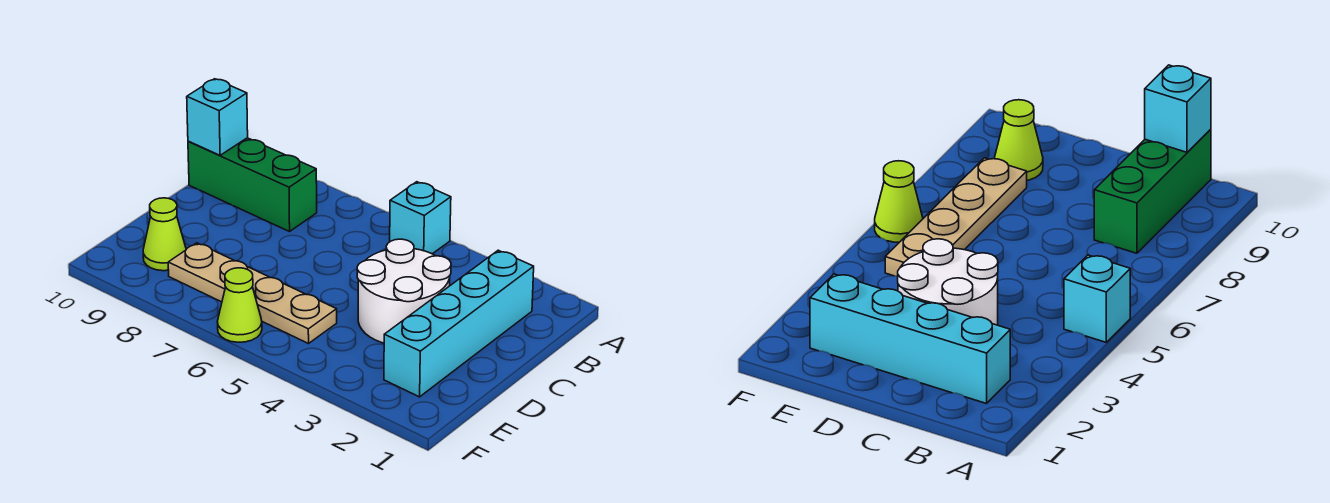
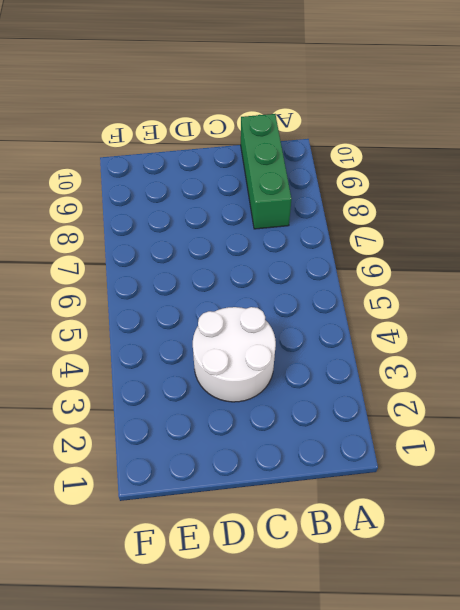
none -> cyan 1x1 brick [390,182,451,254]
none -> cyan 1x4 brick [384,250,534,397]

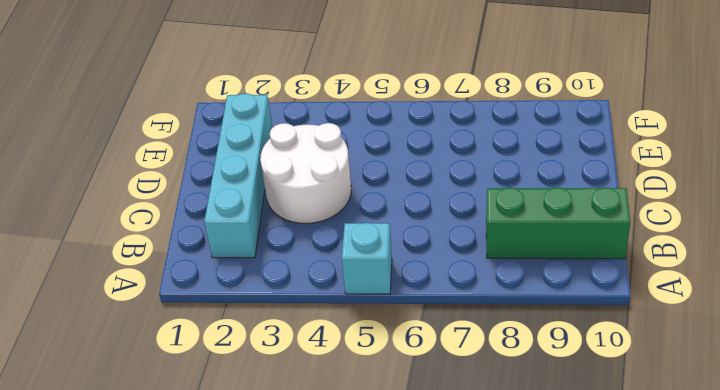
none -> tan 1x4 plate [168,243,337,344]
none -> lime 1x1 cone [143,198,186,271]

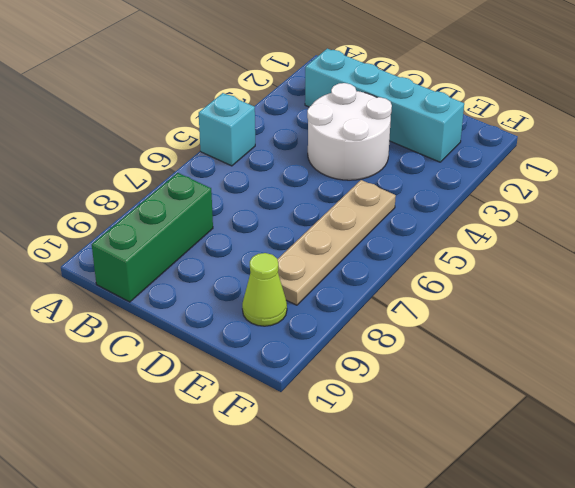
none -> lime 1x1 cone [217,268,262,342]
none -> cyan 1x1 brick [187,79,248,155]

